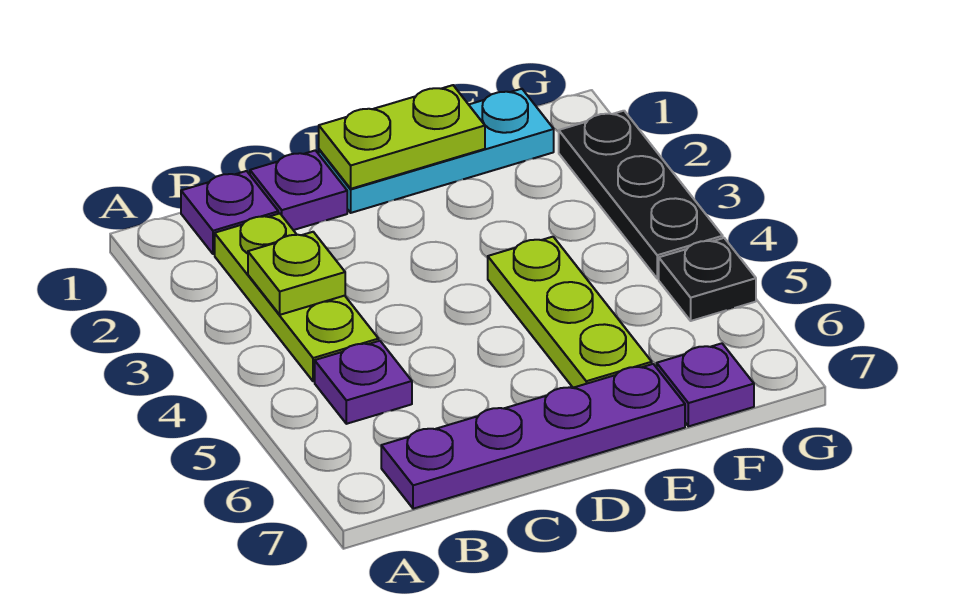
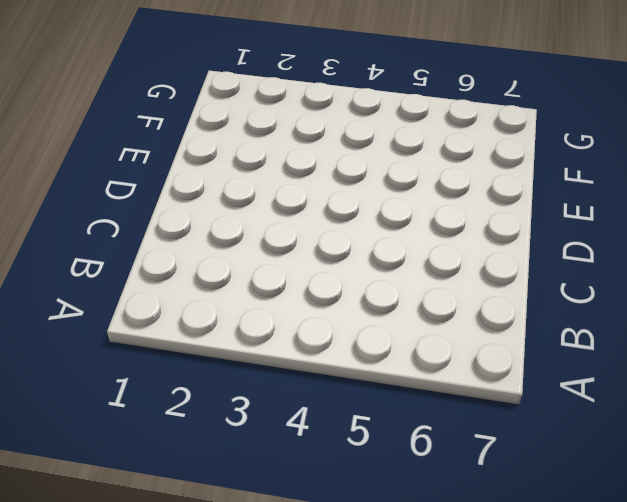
none -> purple 1x1 plate [181,171,278,254]
none -> lime 1x3 plate [215,213,379,381]
none -> purple 1x1 plate [315,341,412,424]

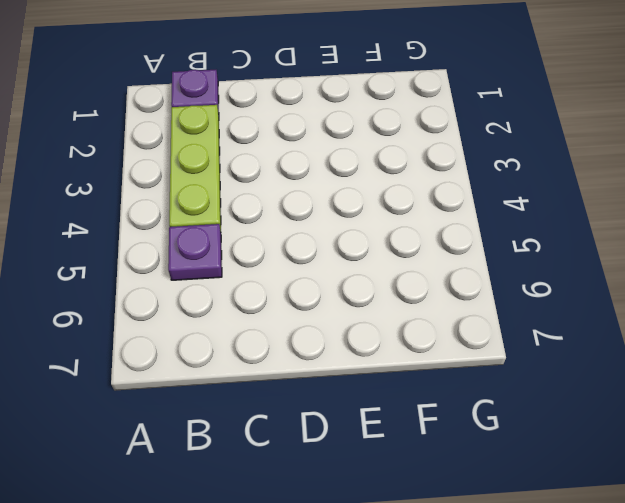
none -> purple 1x4 plate [381,364,685,509]
none -> purple 1x1 plate [250,150,347,230]
none -> cyan 1x3 plate [319,89,554,213]

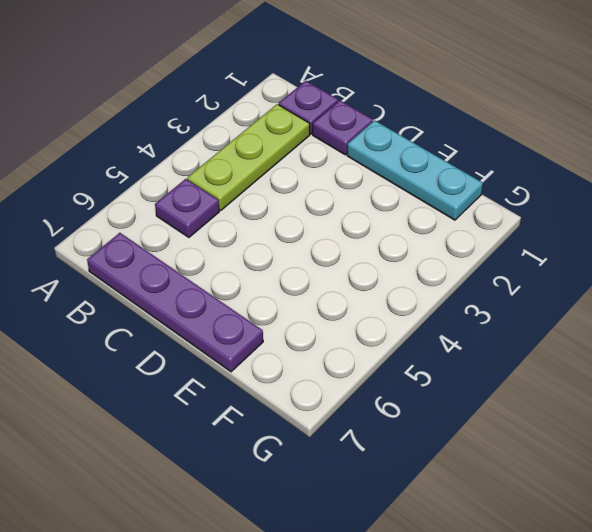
none -> lime 1x3 plate [488,237,652,388]
none -> purple 1x1 plate [657,343,754,426]
none -> black 1x3 plate [559,111,723,279]

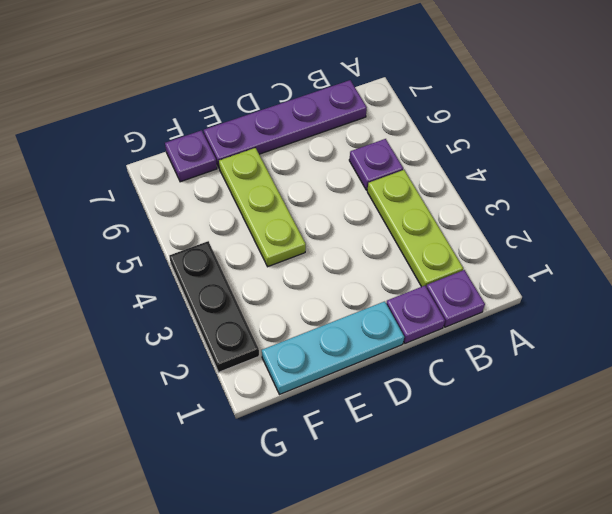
none -> black 1x1 plate [659,238,756,321]
none -> lime 1x1 plate [248,232,345,315]
none -> lime 1x2 plate [319,85,485,189]

